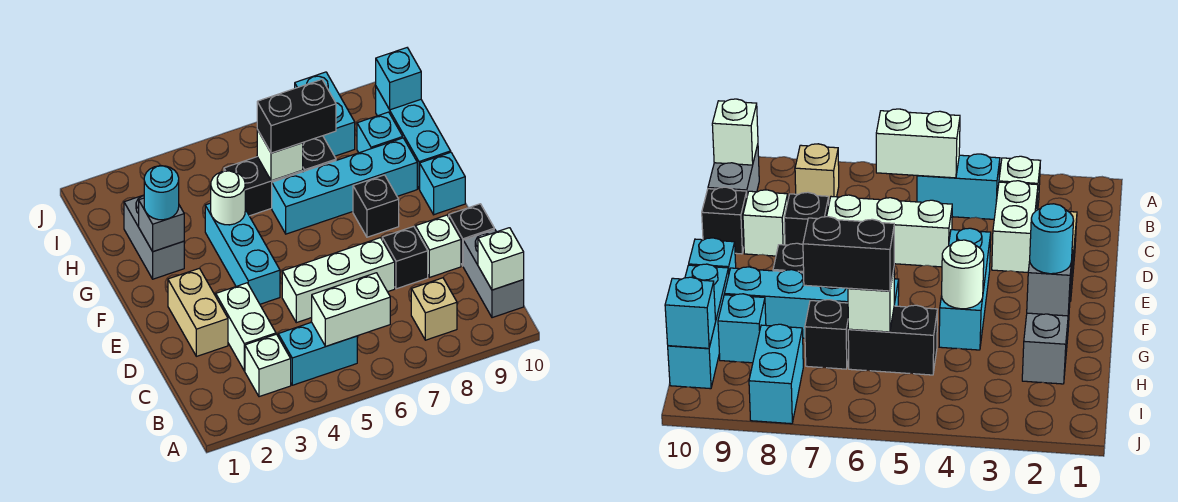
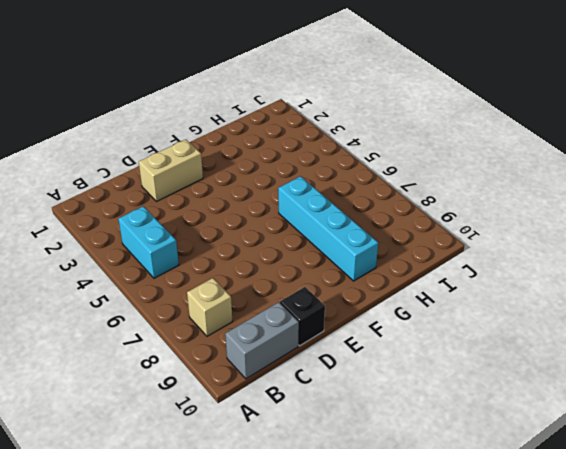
none -> white 1x1 brick [245,334,291,397]
none -> white 1x2 brick [216,283,276,371]
none -> white 1x3 brick [282,238,395,323]

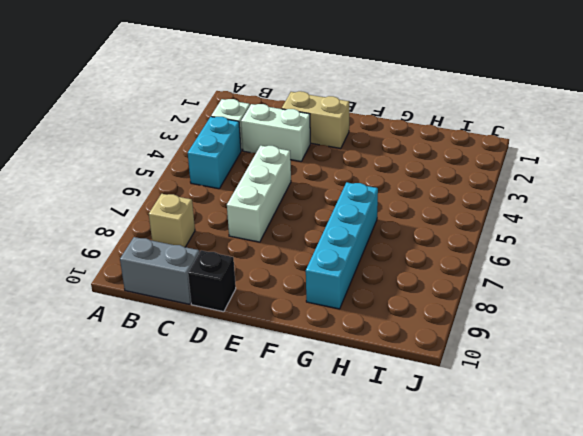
none -> black 1x1 brick [382,226,428,289]
none -> white 1x1 brick [416,215,461,277]
none -> cyan 1x3 brick [205,203,280,304]

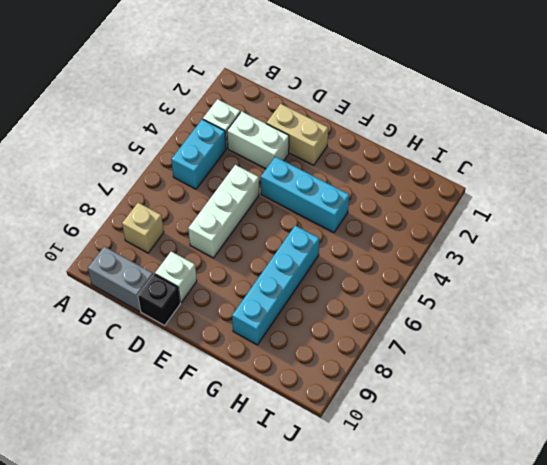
none -> black 1x1 brick [382,226,428,289]
none -> black 1x1 brick [353,175,399,237]
none -> cyan 1x1 brick [420,152,465,215]

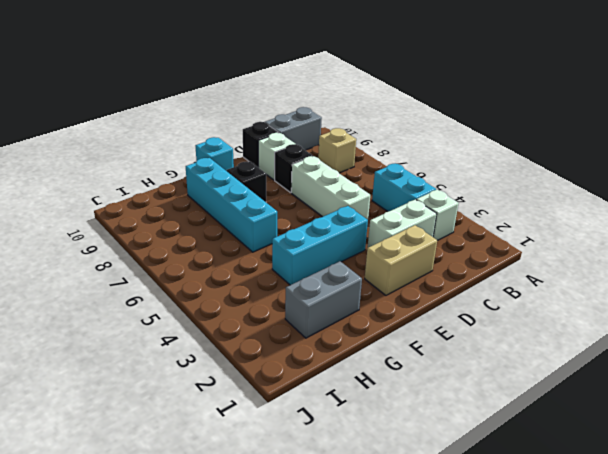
none -> cyan 1x3 brick [376,87,451,189]
none -> black 1x2 brick [224,157,303,216]
none -> black 1x1 brick [302,136,336,172]

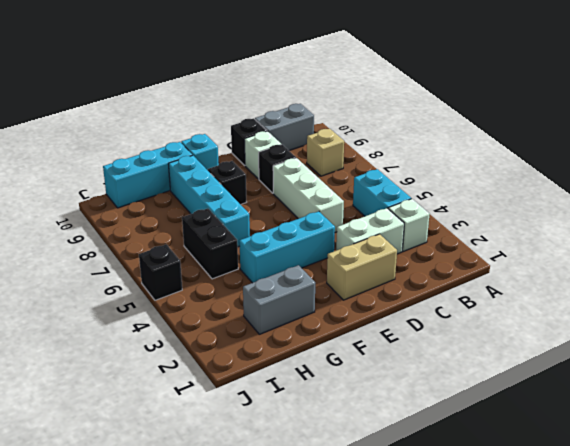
black 1x1 brick [139,244,182,300] -> black 1x1 brick moved to [302,136,336,172]
none -> cyan 1x1 brick [357,112,403,153]
none -> cyan 1x2 brick [295,72,355,156]
none -> white 1x2 brick [312,273,390,346]

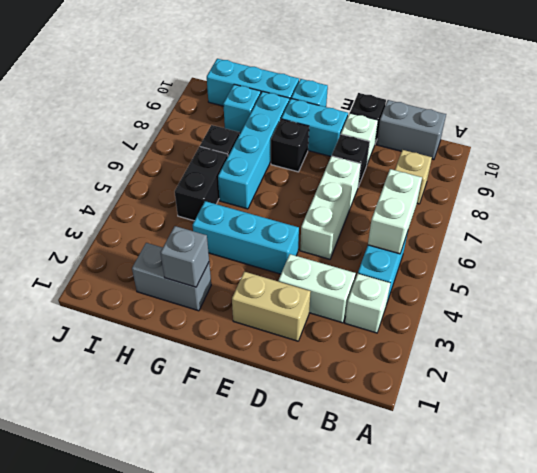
cyan 1x2 brick [281,99,348,156] -> cyan 1x2 brick moved to [295,72,355,156]
none -> white 1x1 brick [478,228,524,290]
none -> white 1x1 round brick [211,171,245,225]
none -> white 1x1 brick [257,130,303,181]

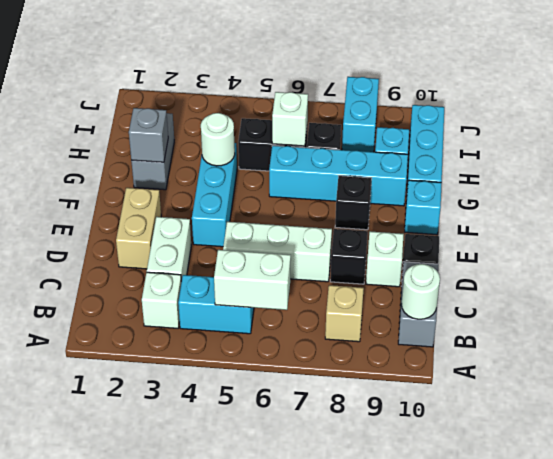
white 1x1 round brick [401,264,440,319] -> white 1x1 brick [478,228,524,290]
none -> cyan 1x1 brick [376,48,421,110]
none -> cyan 1x1 round brick [144,166,179,220]
none -> black 1x2 brick [257,79,336,153]

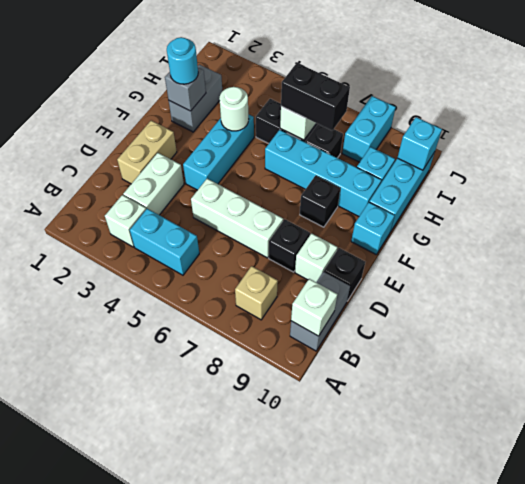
none -> white 1x2 brick [312,273,390,346]

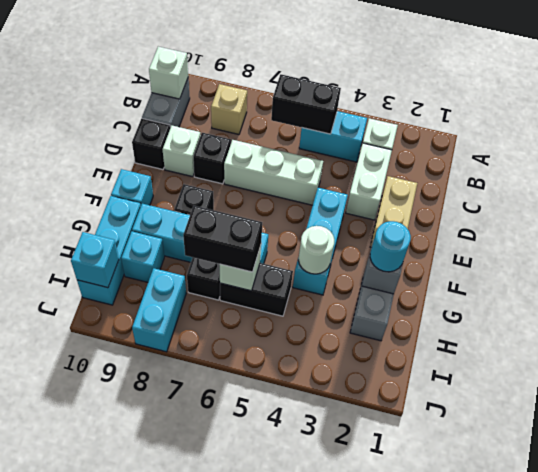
black 1x2 brick [271,74,341,134] -> white 1x2 brick [312,273,390,346]

